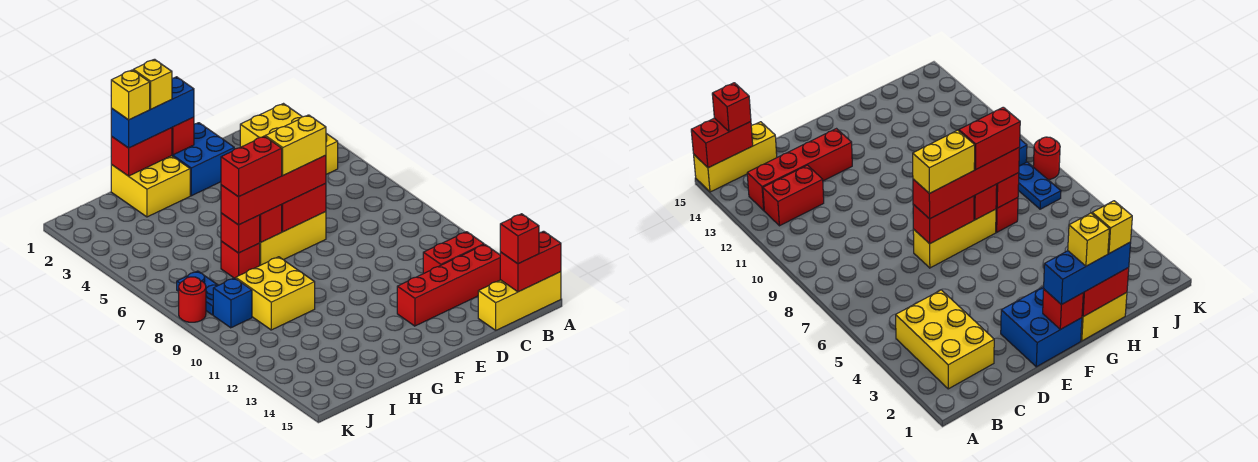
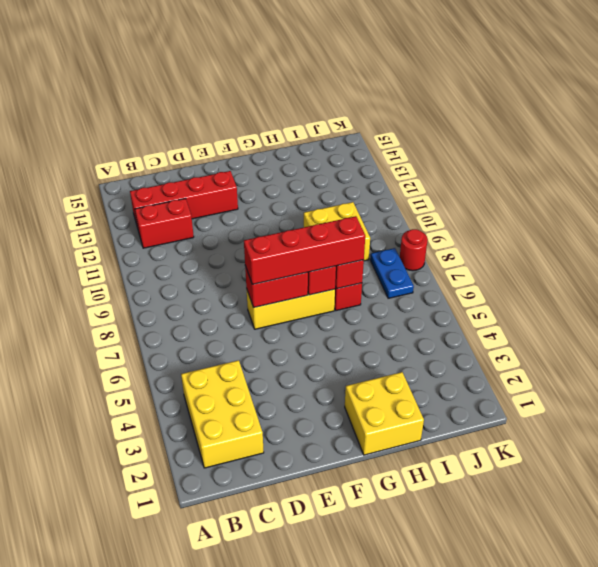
none -> yellow 1x3 brick [478,272,561,330]
none -> blue 2x2 brick [172,123,234,196]
none -> blue 1x1 brick [213,278,252,328]

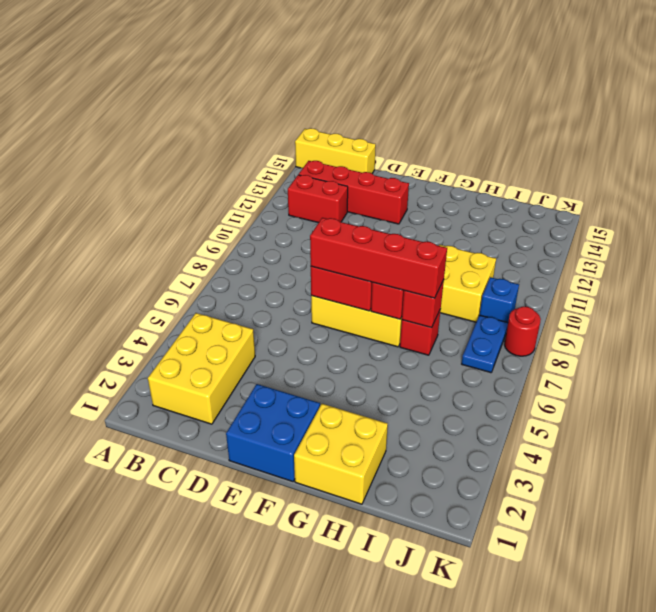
none -> red 1x2 brick [500,231,561,292]
none -> red 1x1 brick [172,117,194,155]
none -> red 1x2 brick [111,128,172,176]

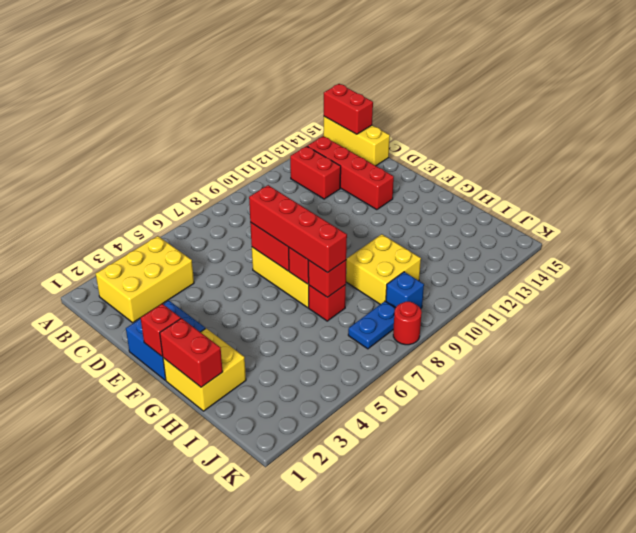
none -> red 1x1 brick [500,214,539,264]
none -> blue 1x3 brick [111,77,194,148]
none -> yellow 1x2 brick [265,115,326,175]

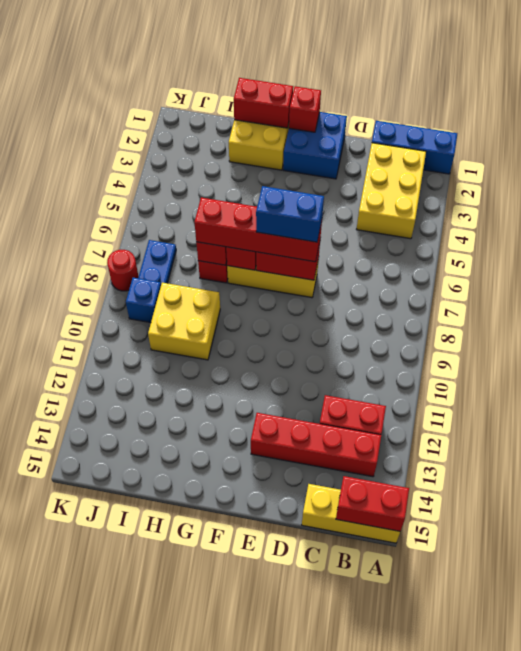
blue 1x3 brick [372,121,457,174] -> blue 1x3 brick moved to [111,77,194,148]
blue 1x2 brick [256,186,324,242] -> yellow 1x2 brick [265,115,326,175]
none -> red 1x1 brick [500,214,539,264]
none -> yellow 1x1 brick [133,59,172,109]
none -> red 1x2 brick [221,136,282,197]

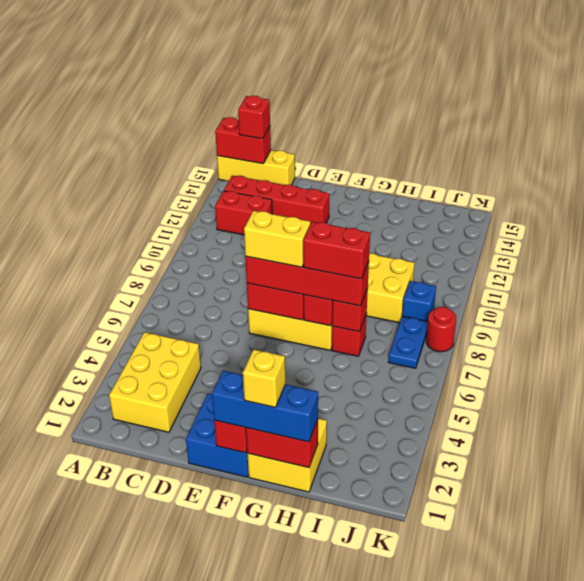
none -> yellow 1x1 brick [111,70,150,120]

